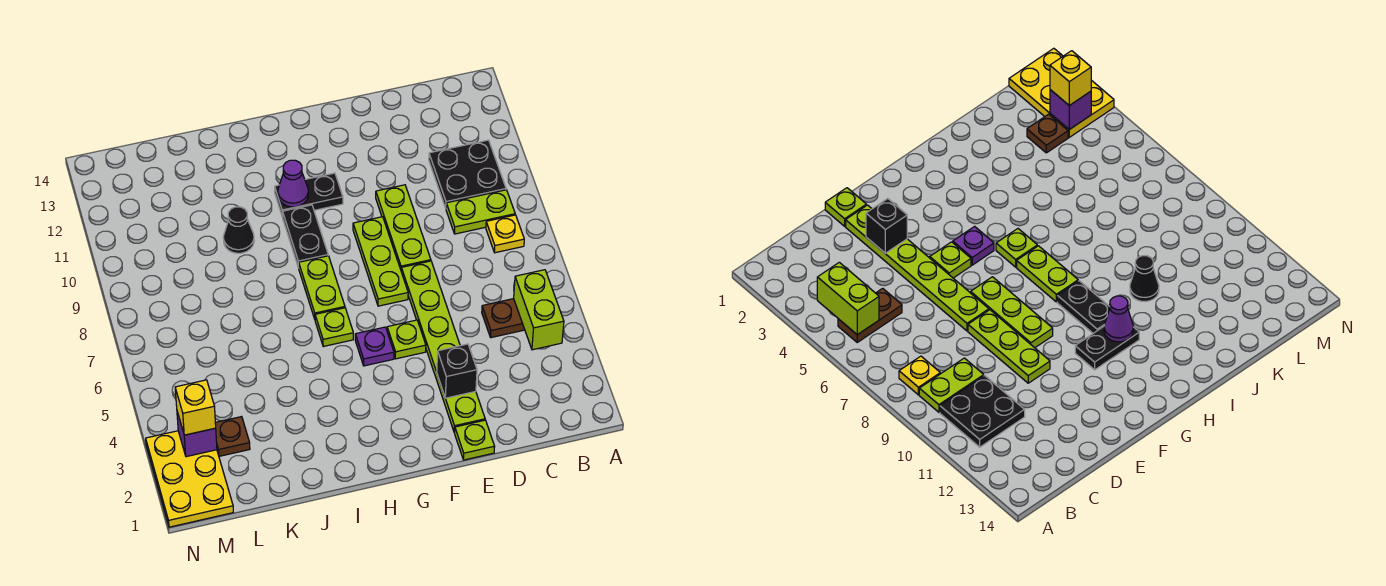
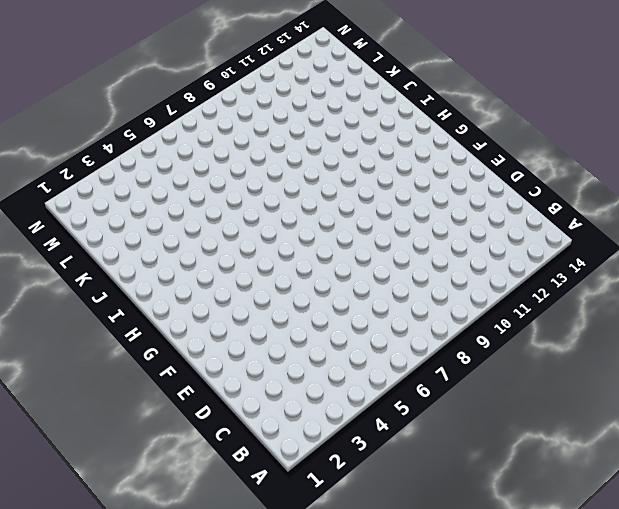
none -> brown 1x2 plate [482,299,525,338]
none -> yellow 1x1 plate [486,215,524,253]
none -> lime 1x2 plate [446,190,515,234]

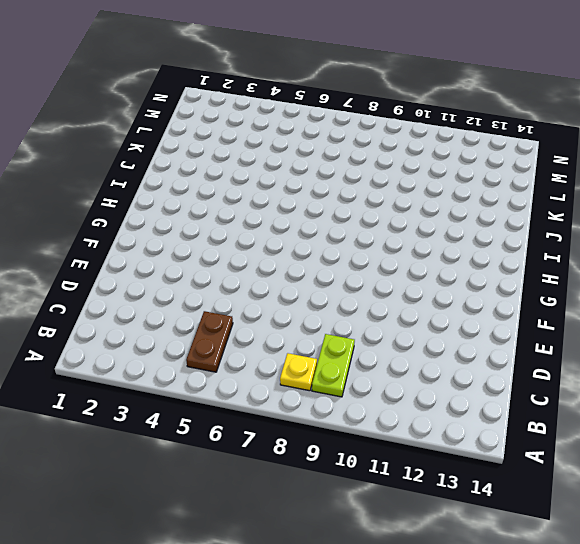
none -> black 2x2 plate [429,140,506,208]
none -> lime 1x1 plate [454,420,495,460]
none -> lime 1x6 plate [401,261,485,432]

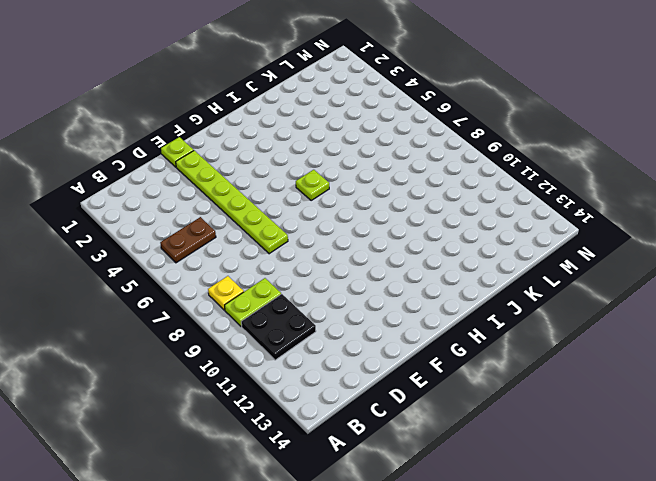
none -> lime 1x3 plate [376,185,431,269]
none -> lime 1x1 plate [387,320,426,359]
none -> lime 1x3 plate [353,217,408,306]

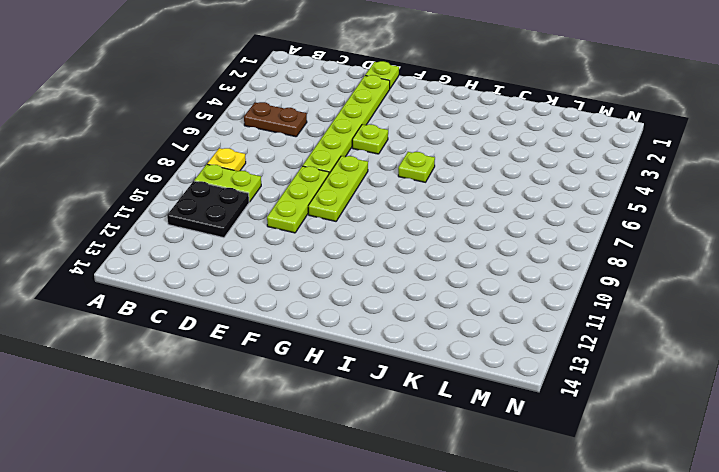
none -> purple 1x1 plate [355,327,394,366]
none -> black 1x2 plate [275,173,343,217]
none -> lime 1x2 plate [299,256,345,319]

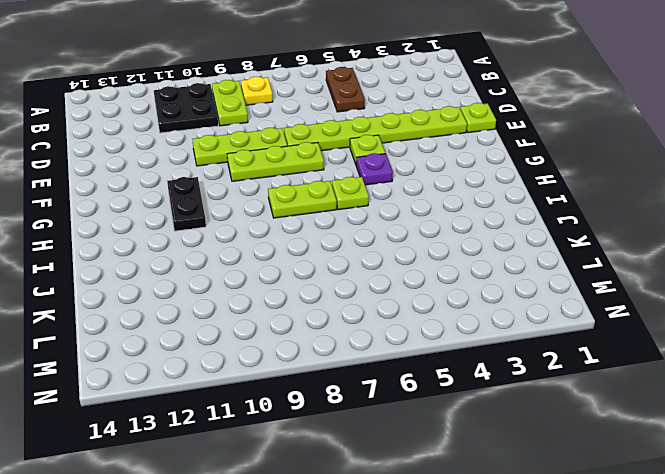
none -> black 1x2 plate [283,205,328,268]
none -> black 1x1 cone [223,207,254,253]
none -> brown 1x1 plate [215,417,250,456]

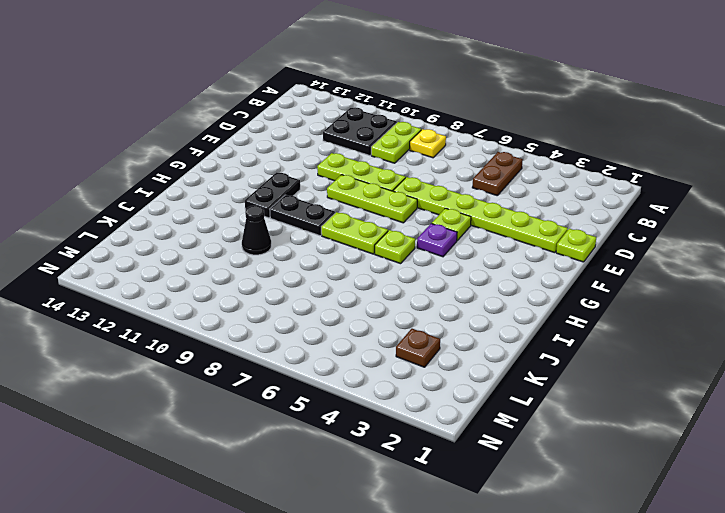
none -> yellow 2x3 plate [146,431,233,527]
none -> lime 1x2 brick [514,270,564,350]
none -> black 1x1 brick [437,344,477,398]

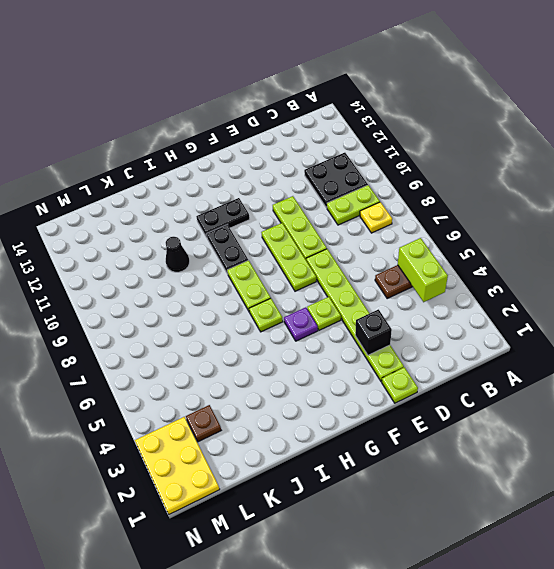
none -> purple 1x1 cone [278,160,308,207]
none -> purple 1x1 brick [177,412,217,457]
none -> yellow 1x1 brick [175,380,216,435]

